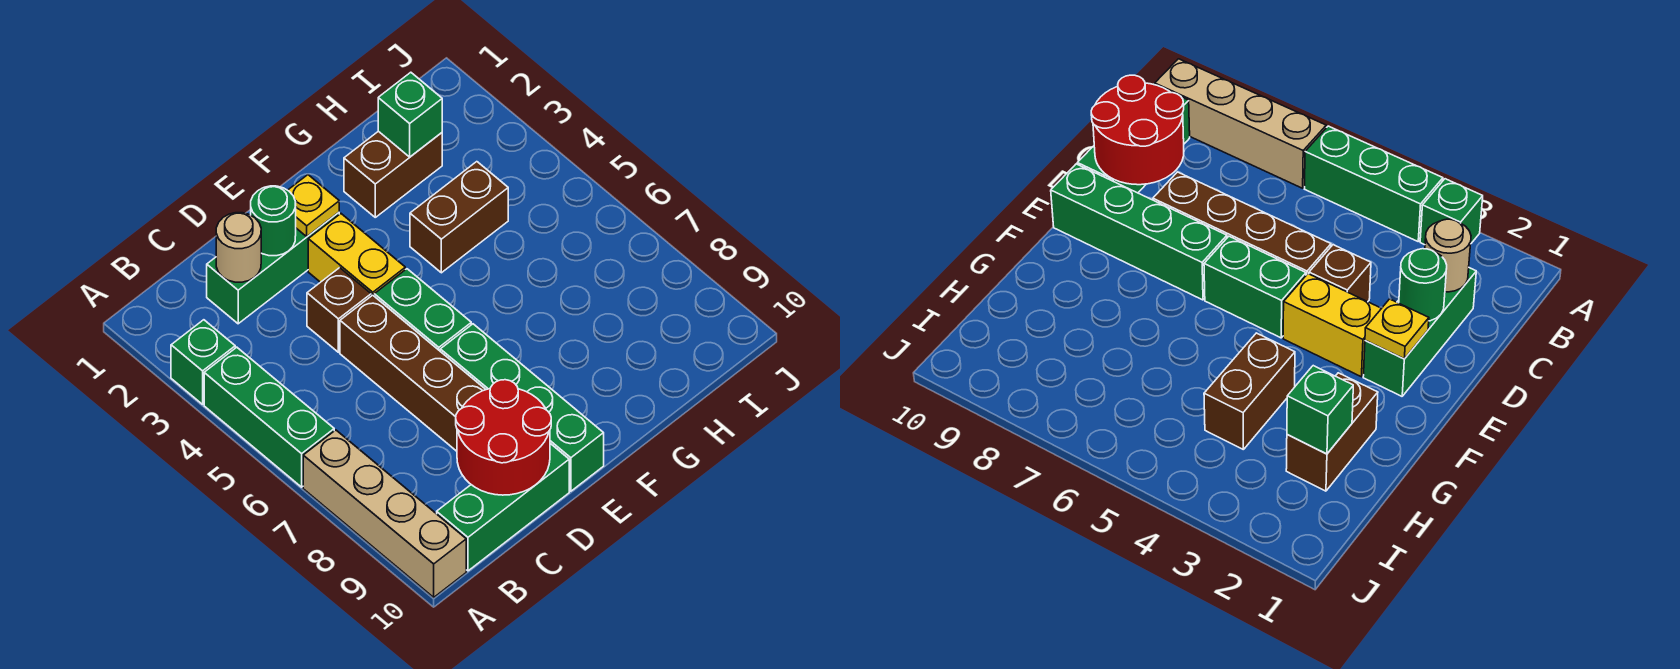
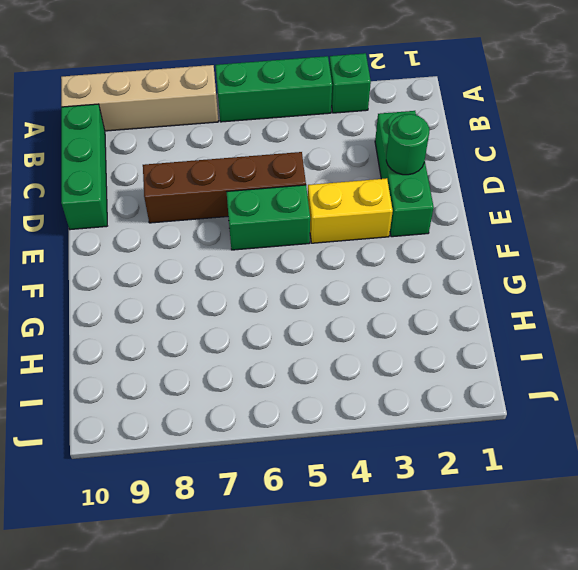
none -> brown 1x1 brick [307,268,371,352]
none -> green 1x4 brick [440,324,604,491]
none -> brown 1x2 brick [344,131,442,217]

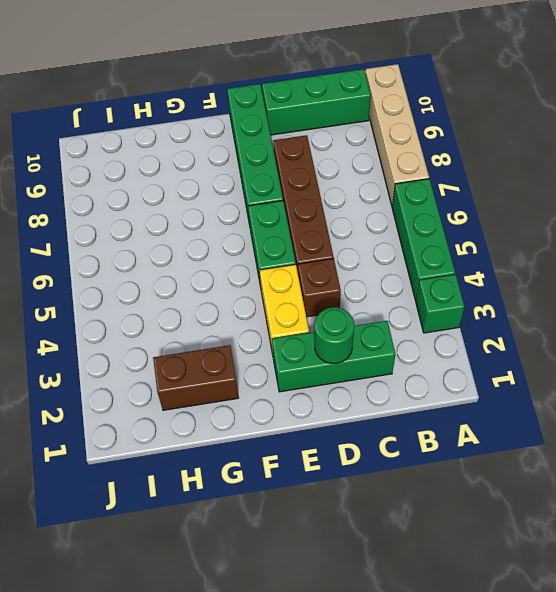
none -> brown 1x2 brick [410,162,508,273]
none -> tan 1x1 round brick [216,213,261,282]
none -> red 2x2 round brick [456,380,551,495]

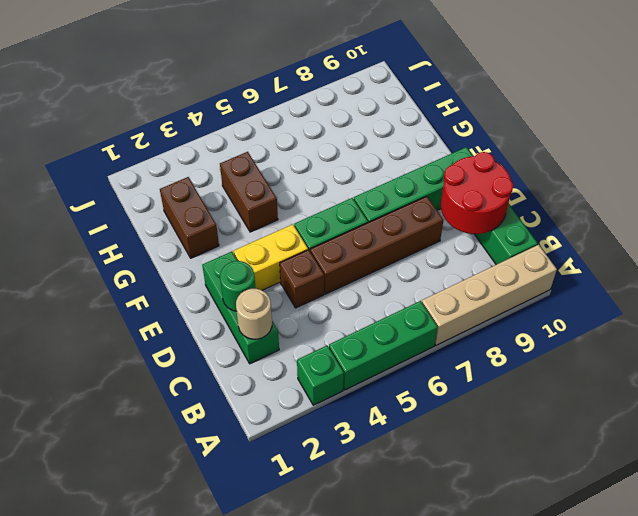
none -> yellow 1x1 plate [288,175,339,237]
none -> green 1x1 brick [378,72,442,157]

